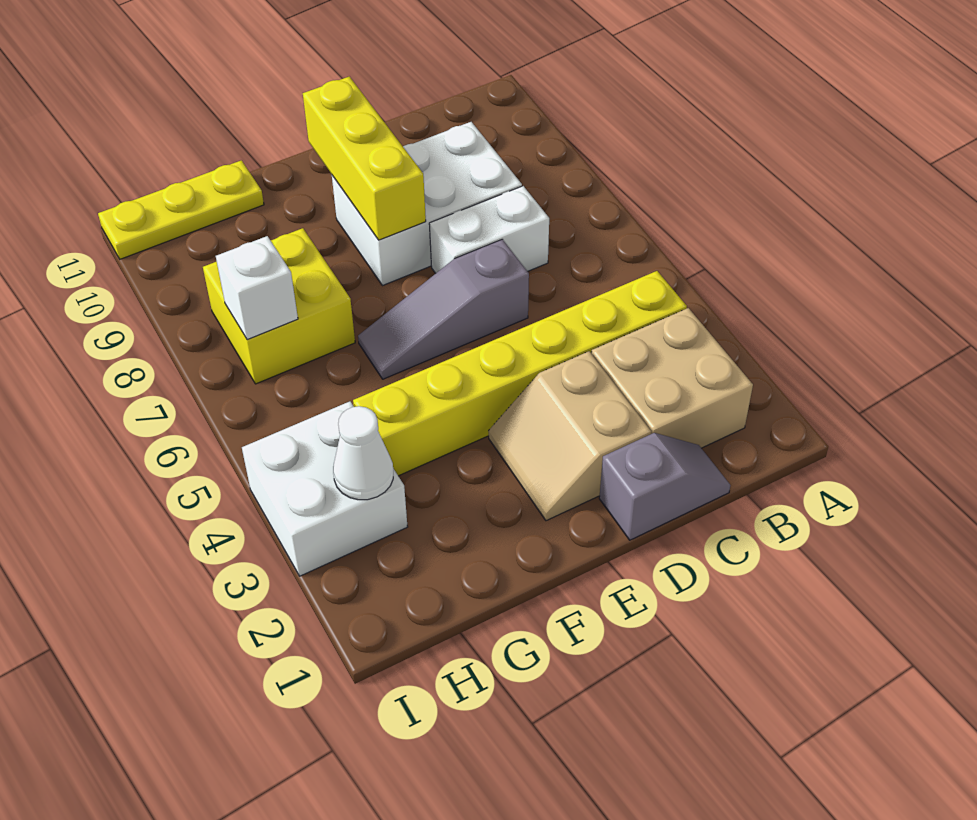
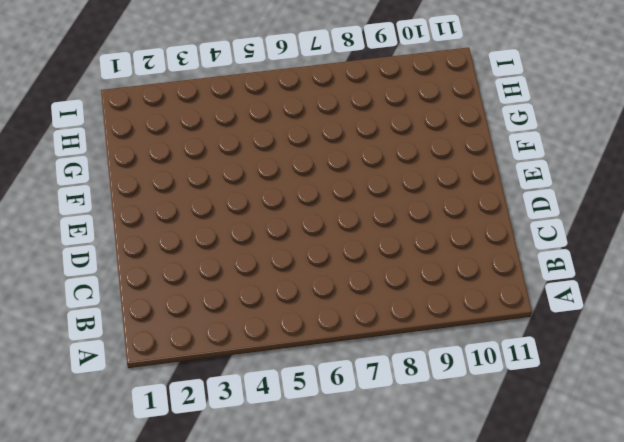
none -> tan 2x2 brick [591,308,753,448]
none -> yellow 1x6 brick [353,271,687,476]
none -> grey 1x2 slope [599,433,731,540]

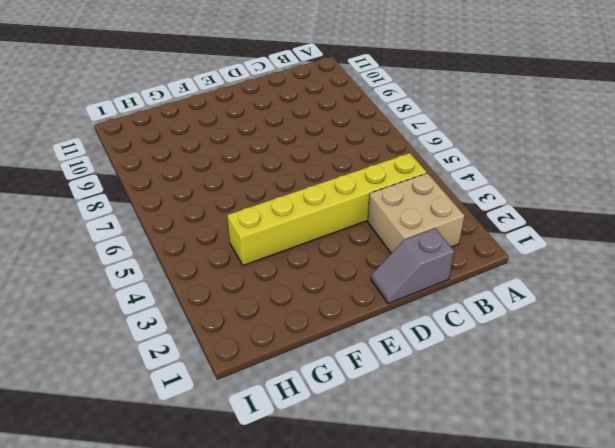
grey 1x2 slope [371,228,454,304] -> grey 1x2 slope turned to [599,433,731,540]
none -> white 1x2 brick [429,186,549,273]
none -> white 2x3 brick [332,122,522,286]
none -> tan 2x2 slope [488,351,651,521]

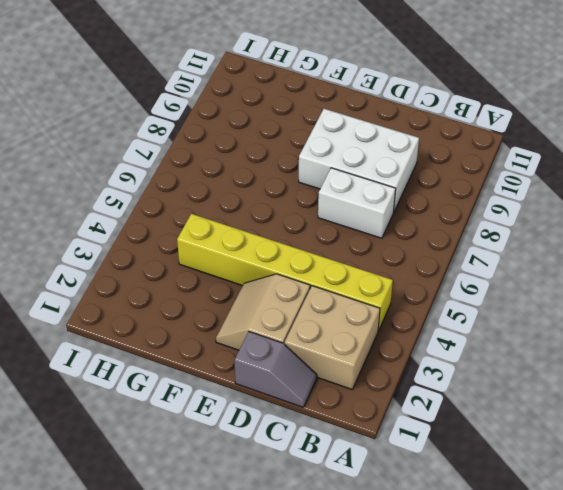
none -> grey 1x3 slope [358,239,529,379]
none -> yellow 2x2 brick [203,228,355,384]
none -> yellow 1x3 plate [98,160,264,259]

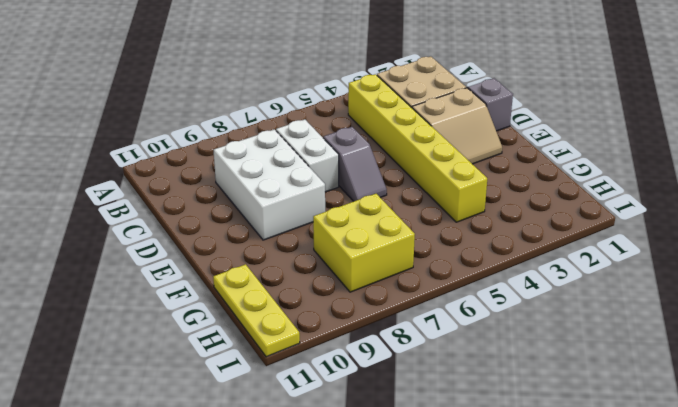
grey 1x2 slope [323,127,387,201] -> grey 1x3 slope [358,239,529,379]
none -> white 2x2 brick [242,401,408,576]
none -> yellow 1x3 brick [303,77,426,240]
none -> white 1x1 cone [333,406,393,500]

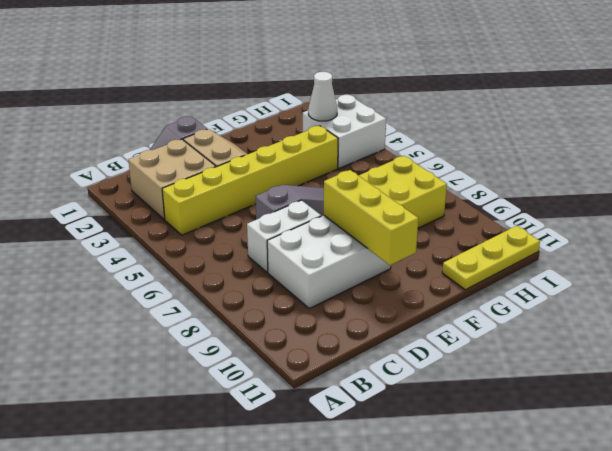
none -> white 1x1 brick [216,236,298,340]

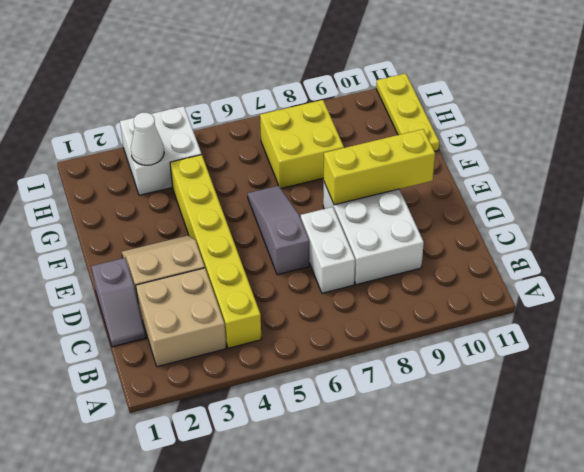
none -> white 1x1 brick [216,236,298,340]

